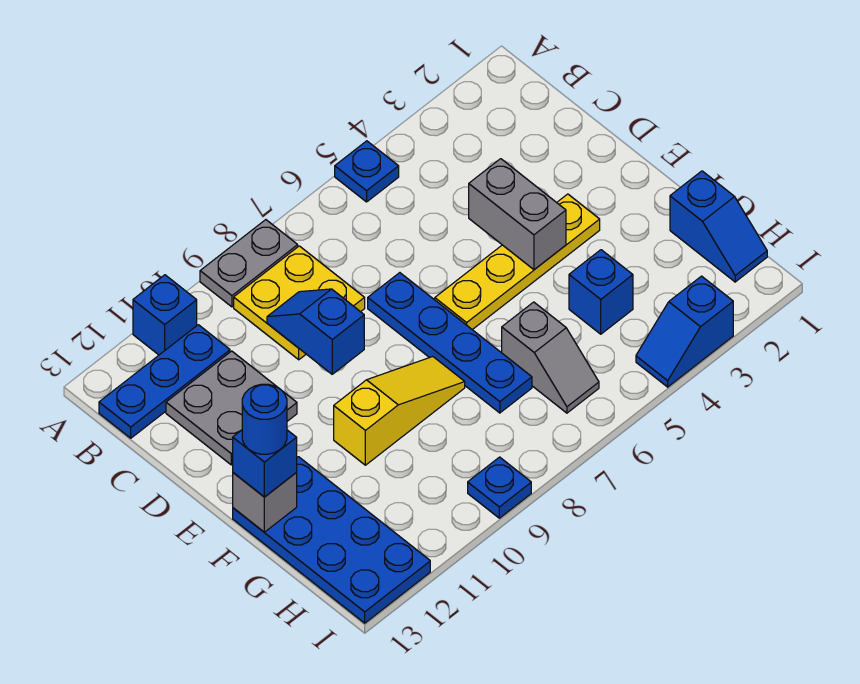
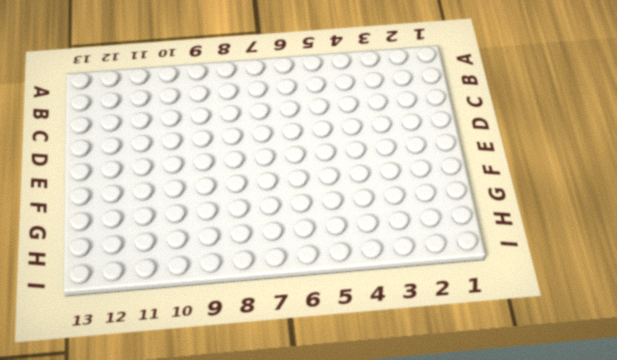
none -> blue 1x1 plate [335,141,399,202]
none -> grey 1x2 plate [200,220,298,307]
none -> blue 1x1 brick [133,275,197,355]

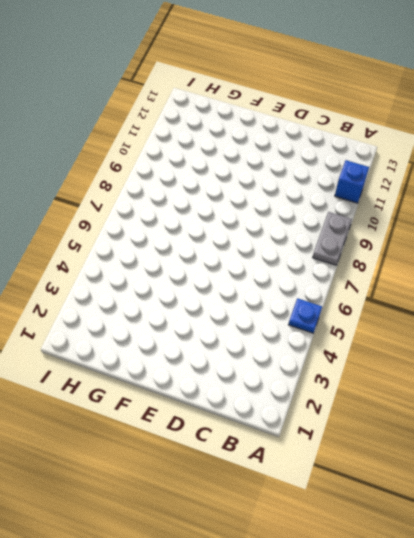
none -> yellow 2x2 plate [234,246,365,360]
none -> blue 1x3 plate [99,325,230,438]
none -> grey 2x2 plate [166,351,297,465]

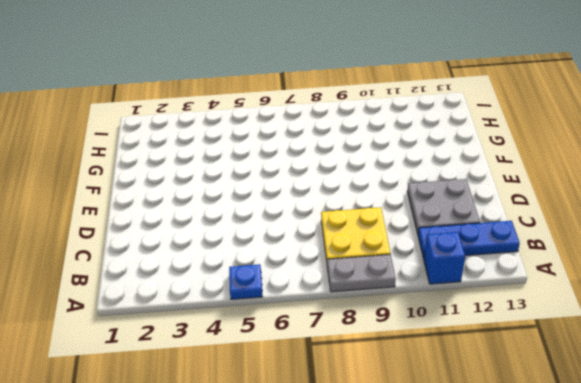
none -> blue 1x4 plate [368,273,532,413]
none -> yellow 1x4 plate [435,194,600,330]
none -> yellow 1x3 slope [334,357,465,465]

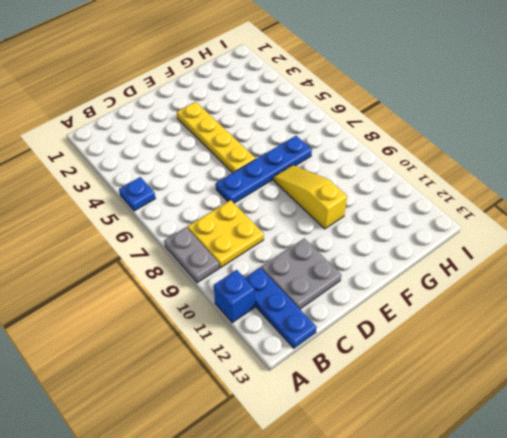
none -> blue 2x4 plate [233,457,430,623]
none -> blue 1x2 slope [670,171,767,282]
none -> blue 1x1 brick [569,250,633,334]

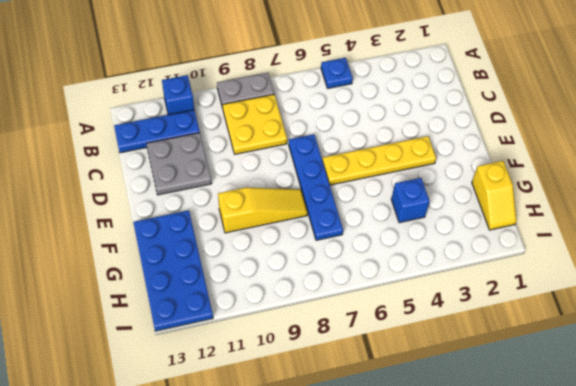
yellow 1x2 slope [472,161,516,230] -> blue 1x2 slope [670,171,767,282]
none -> grey 1x2 slope [502,302,599,413]
none -> blue 1x2 slope [636,276,733,387]
none -> blue 1x1 plate [468,457,531,518]

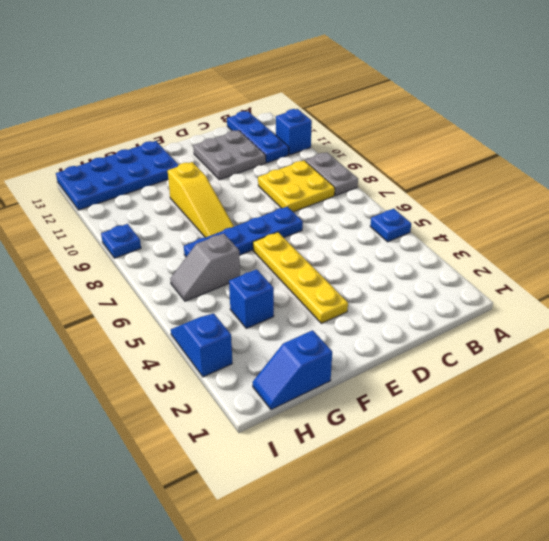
none -> blue 1x2 slope [267,289,364,374]
none -> grey 1x2 brick [469,159,566,270]
none -> grey 1x1 brick [233,473,297,532]

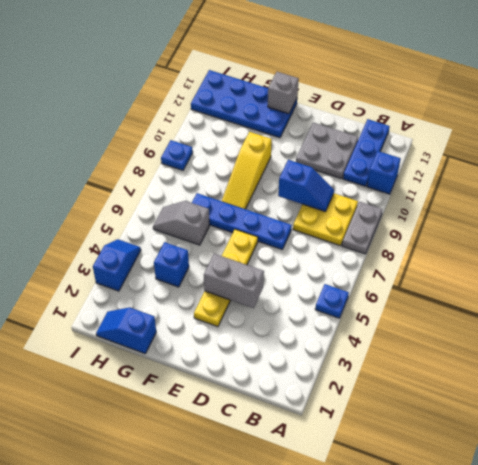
none -> blue 1x1 brick [233,430,297,497]
none -> blue 1x1 round brick [242,384,287,454]

